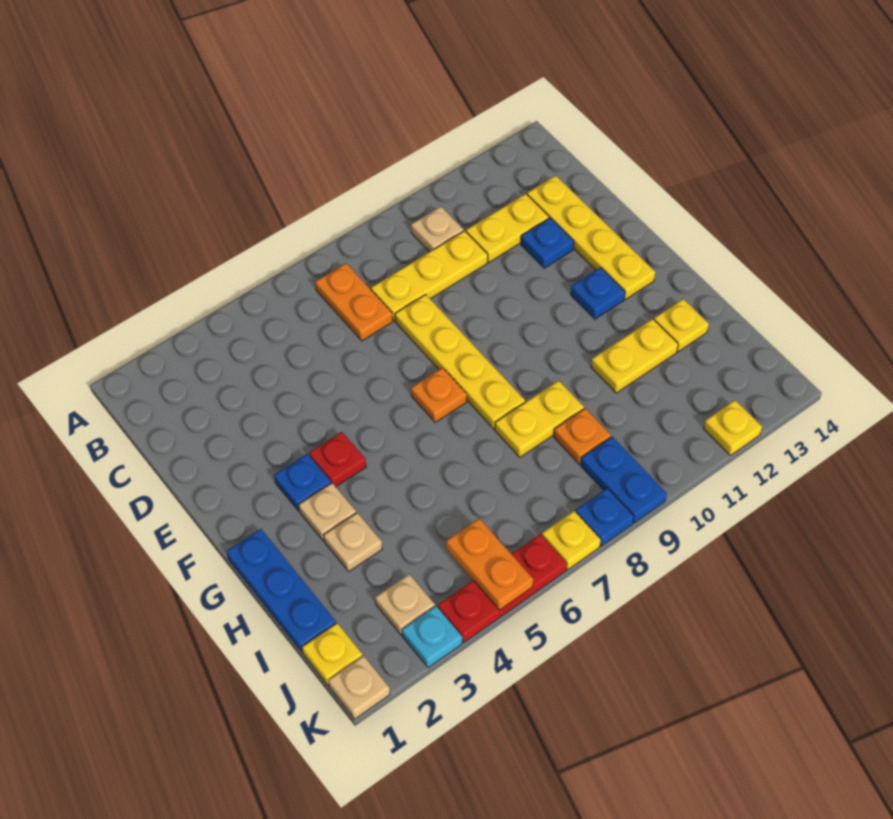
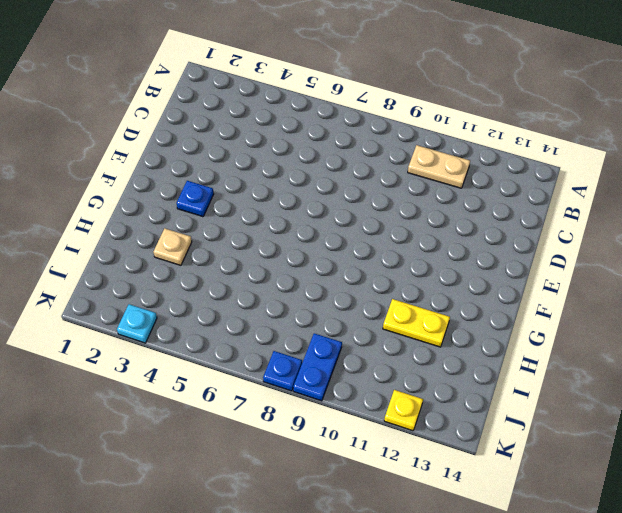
tan 1x2 plate [408,145,470,188] -> tan 1x1 plate [411,207,463,252]
none -> orange 1x2 plate [315,263,393,341]
none -> yellow 1x3 plate [371,231,488,321]
none -> yellow 1x2 plate [466,194,549,262]

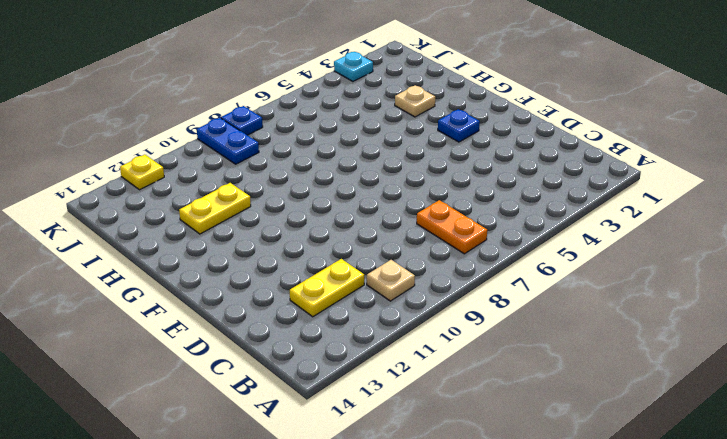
none -> yellow 1x3 plate [371,231,488,321]
none -> yellow 1x4 plate [527,176,655,299]
none -> yellow 1x4 plate [395,295,525,429]

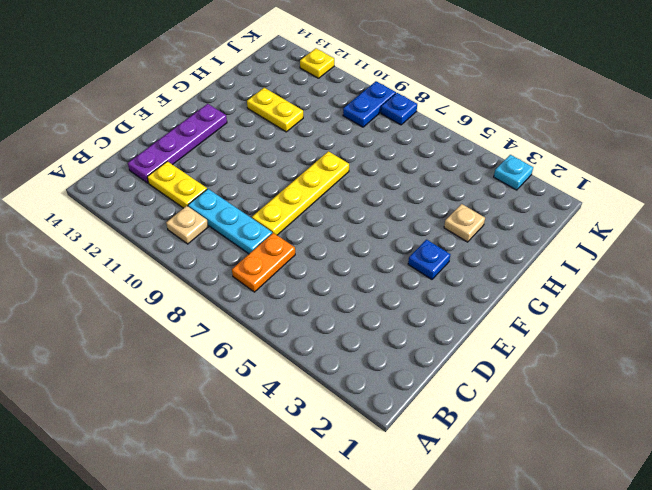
cyan 1x3 plate [188,189,272,254] -> yellow 1x3 plate [371,231,488,321]
purple 1x4 plate [128,104,227,183] -> yellow 1x4 plate [527,176,655,299]
none -> blue 1x1 plate [521,218,574,268]
none -> red 1x1 plate [309,432,366,487]
none -> orange 1x1 plate [411,368,467,422]

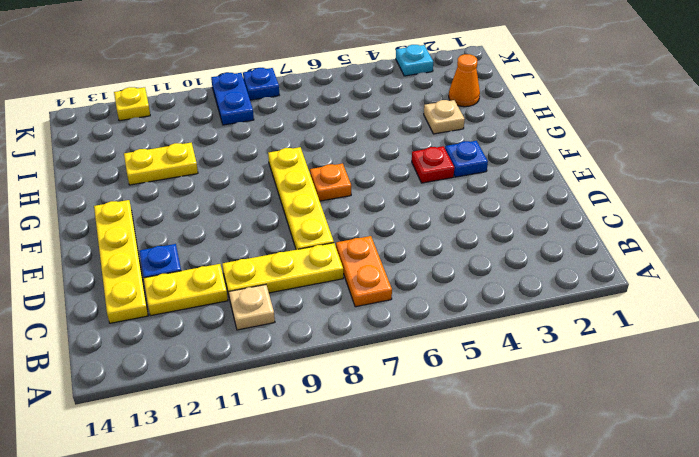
orange 1x1 cone [449,54,480,107] -> none
none -> blue 1x1 plate [571,267,625,319]
none -> blue 1x3 plate [227,529,336,652]
none -> tan 1x1 plate [299,483,356,541]

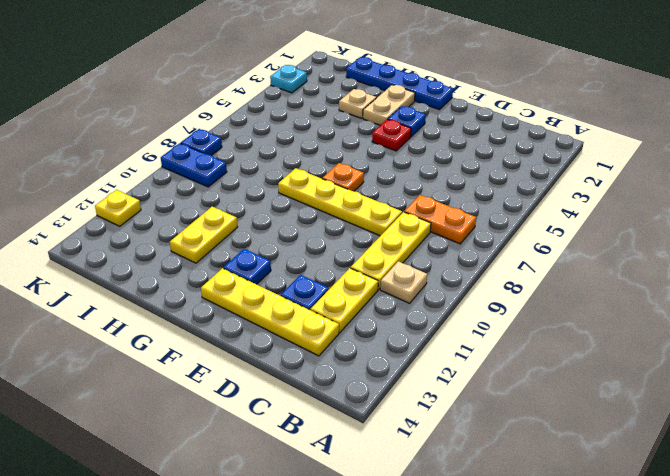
blue 1x4 plate [346,57,453,110] -> blue 1x3 plate [227,529,336,652]
tan 1x2 plate [363,85,415,125] -> tan 1x1 plate [299,483,356,541]
none -> yellow 1x2 plate [495,381,584,457]
none -> yellow 1x1 plate [654,299,709,352]
none -> orange 1x1 plate [554,408,611,464]

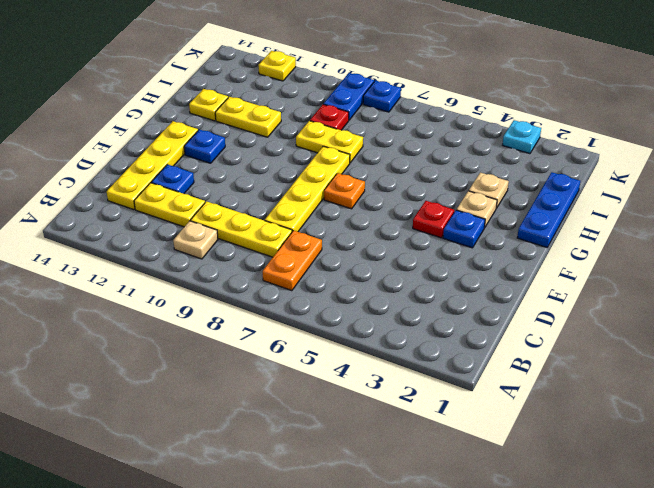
red 1x1 plate [310,104,349,130] -> orange 1x1 plate [554,408,611,464]
none -> yellow 1x1 plate [302,623,363,685]
none -> tan 1x1 plate [375,574,435,635]
none -> tan 1x1 plate [328,656,390,719]

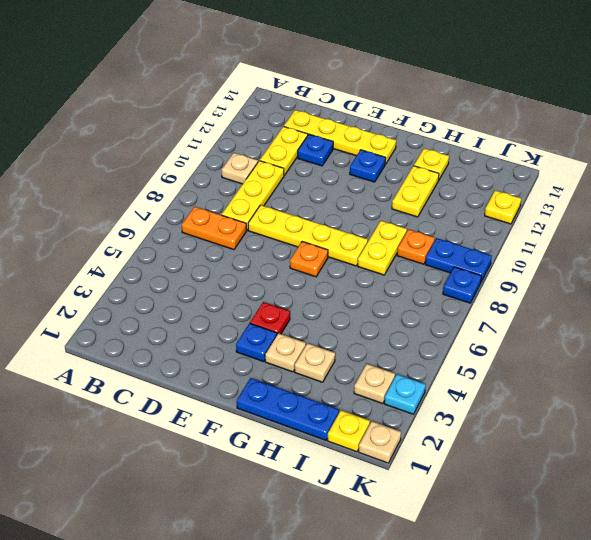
none -> red 1x3 plate [438,534,567,642]
none -> yellow 1x1 plate [542,511,601,570]
none -> orange 1x2 plate [446,518,533,610]

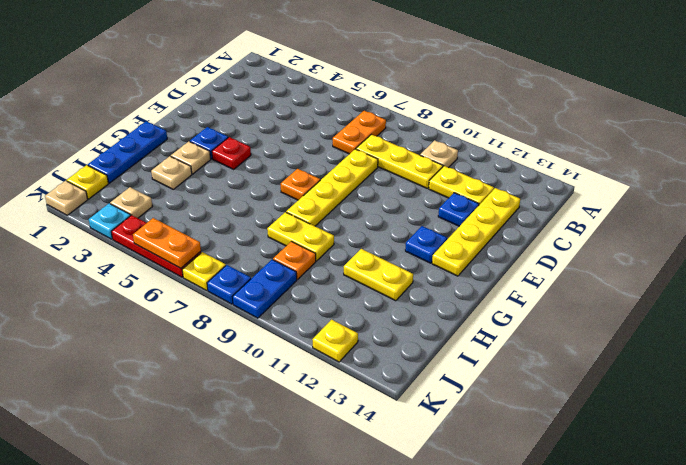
orange 1x2 plate [133,218,201,268] -> orange 1x2 plate turned to [446,518,533,610]
none -> yellow 1x1 plate [654,299,709,352]

